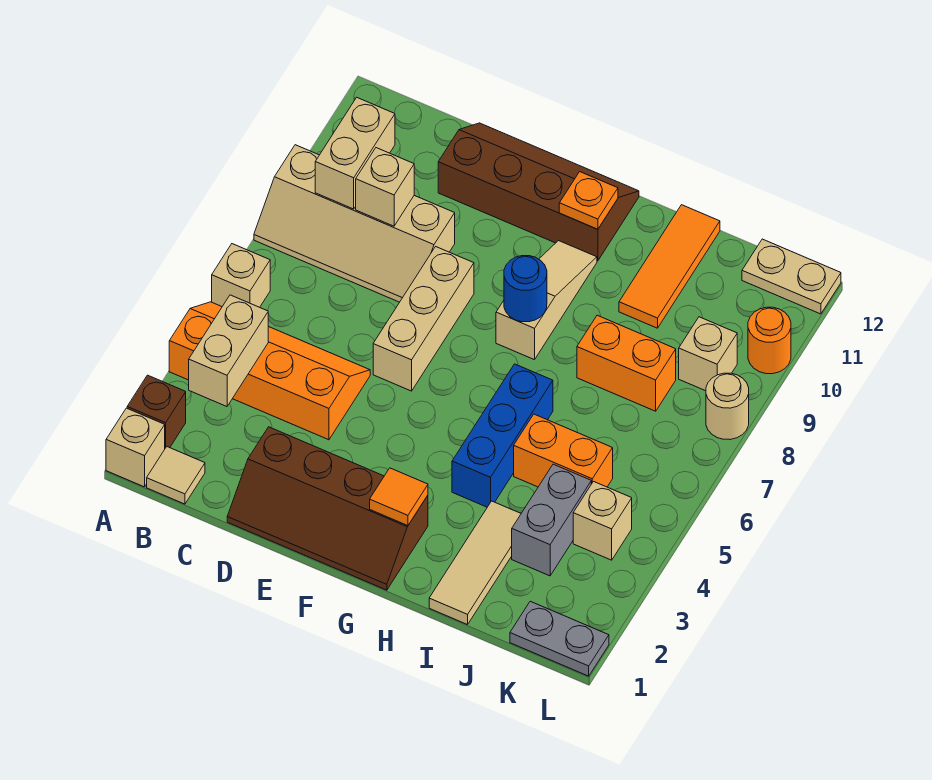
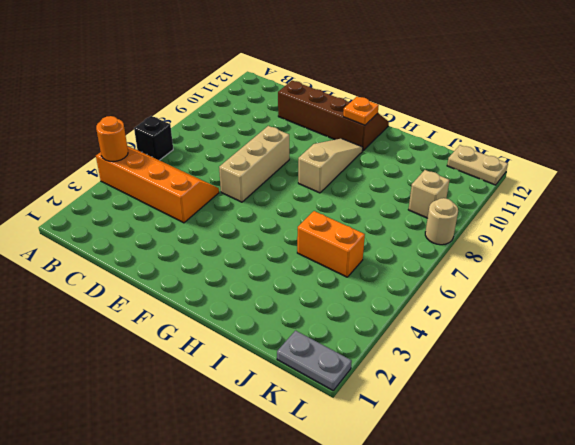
orange 1x1 round brick [96,116,128,161] -> orange 1x1 round brick moved to [748,307,791,374]
black 1x1 brick [134,116,173,160] -> tan 1x1 brick [212,244,270,307]
none -> tan 1x1 brick [106,408,165,487]
none -> brown 1x1 brick [127,375,186,448]
none -> tan 2x4 slope [254,145,455,302]

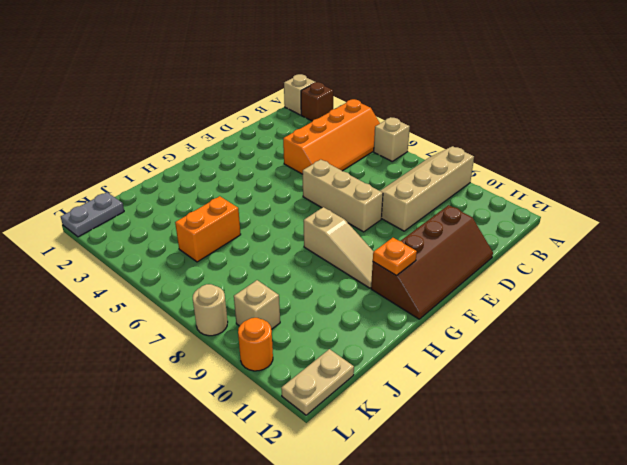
none -> tan 1x1 tile [147,447,205,504]
none -> brown 2x4 slope [227,427,428,590]
none -> blue 1x3 brick [452,364,553,507]

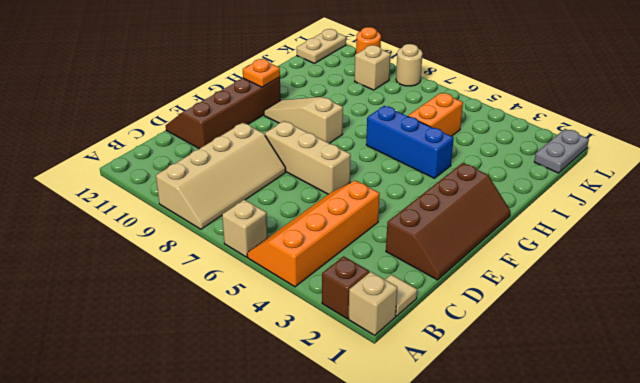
none -> tan 1x3 tile [429,501,521,625]
none -> orange 1x2 brick [577,315,676,411]
none -> orange 1x3 tile [619,205,720,328]

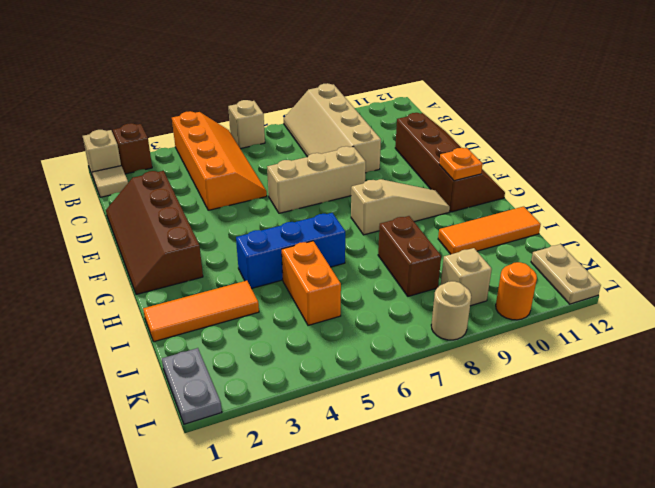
orange 1x3 tile [143,281,259,342] -> tan 1x3 tile [429,501,521,625]
brown 1x2 brick [378,216,441,296] -> orange 1x2 brick [577,315,676,411]
none -> grey 1x2 brick [512,464,591,576]
none -> tan 1x1 brick [573,482,632,560]
none -> tan 1x2 brick [189,295,268,407]

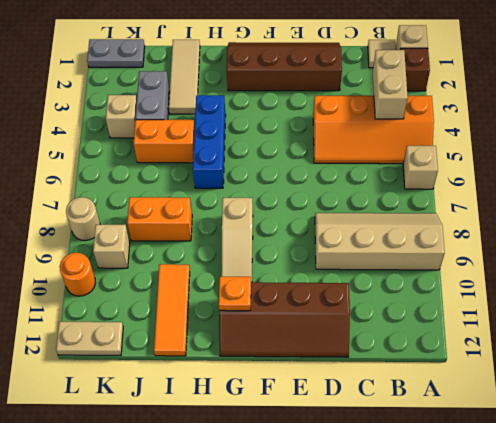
none -> tan 1x3 brick [373,247,474,391]
none -> tan 1x2 brick [315,97,395,209]
none -> tan 1x1 brick [356,148,414,226]

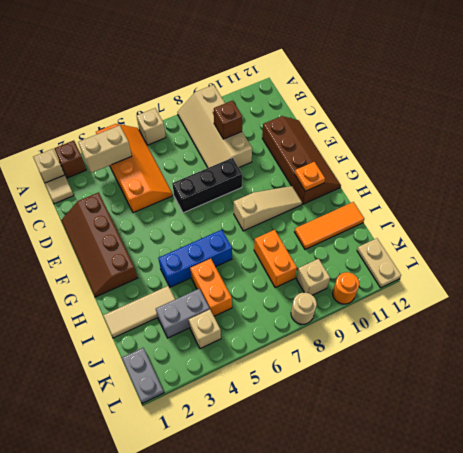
brown 1x1 brick [214,100,243,139] -> tan 1x1 brick [356,148,414,226]
black 1x3 brick [172,158,242,213] -> tan 1x3 brick [373,247,474,391]
none -> tan 1x2 brick [315,97,395,209]
none -> orange 1x1 tile [370,468,428,526]
none -> blue 1x1 round brick [504,256,547,322]

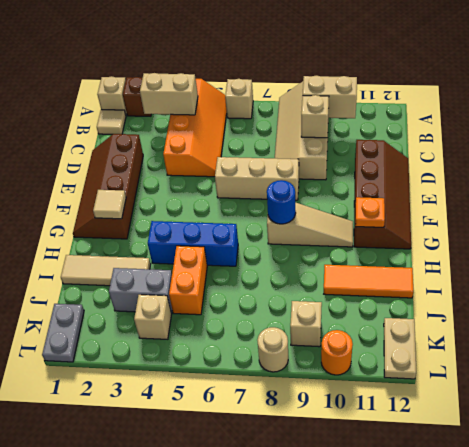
tan 1x1 tile [93,190,126,219] -> orange 1x1 tile [370,468,428,526]
none -> orange 1x2 brick [577,315,676,411]

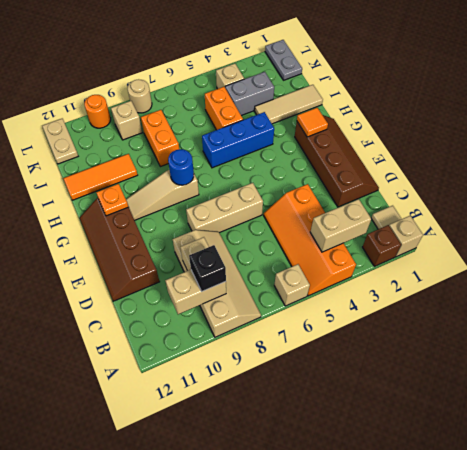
black 1x1 brick [189,245,226,291] -> none

